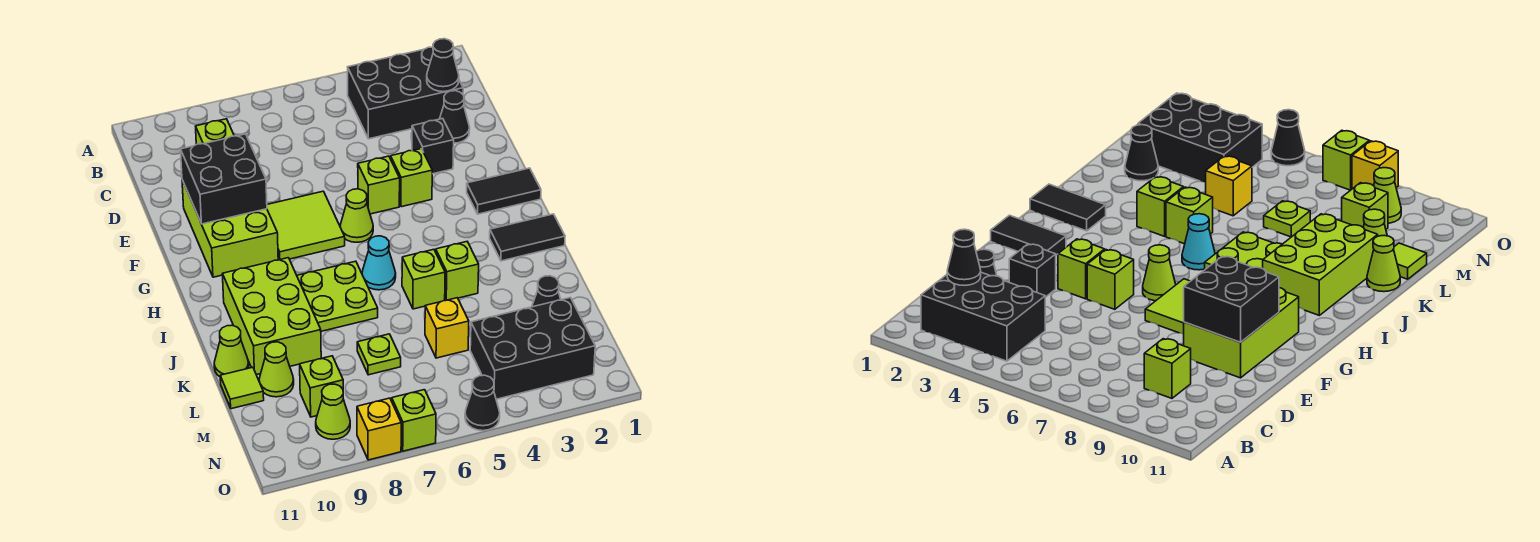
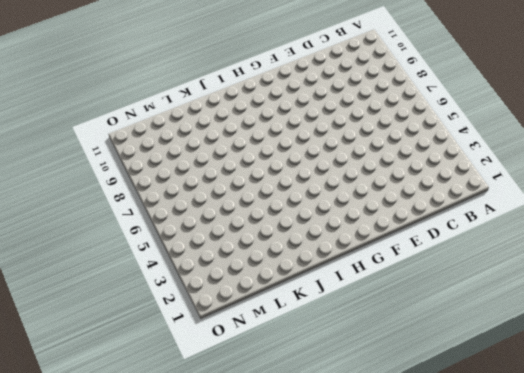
none -> black 2x3 brick [348,47,463,139]
none -> lime 1x1 brick [196,119,234,144]
none -> black 1x1 cone [440,91,470,143]
none -> black 1x1 brick [412,119,454,174]

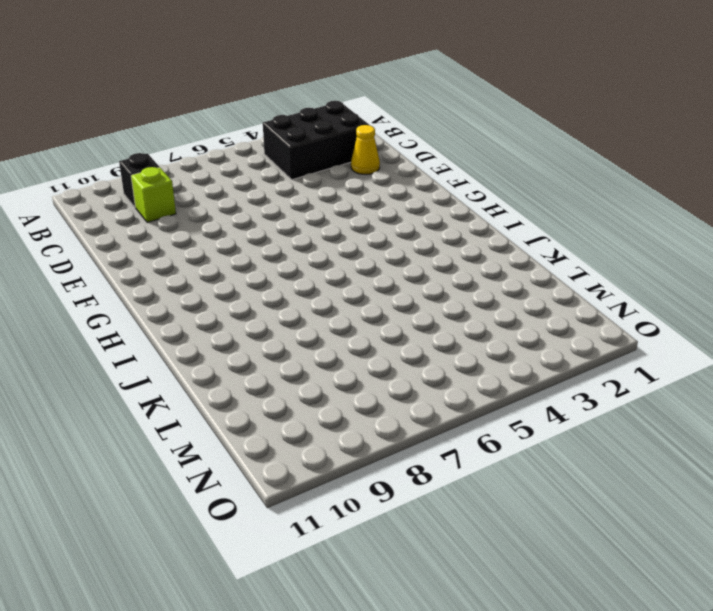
black 1x1 brick [119,153,159,207] -> black 1x1 brick moved to [412,119,454,174]
yellow 1x1 cone [351,125,380,174] -> black 1x1 cone [440,91,470,143]
none -> lime 2x3 brick [182,180,278,277]
none -> lime 1x1 brick [391,149,432,207]
none -> lime 1x1 brick [358,156,400,214]
none -> lime 2x2 tile [267,191,345,260]

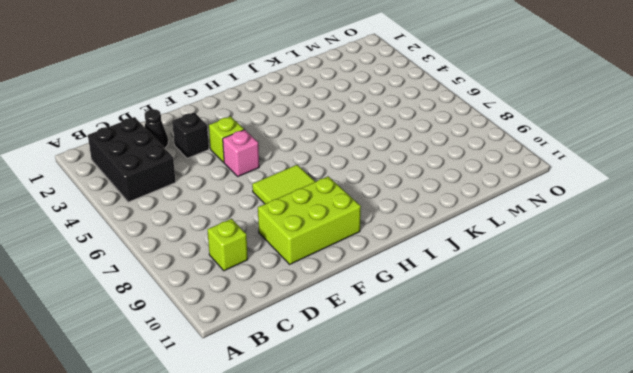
pink 1x1 brick [223,130,259,176] -> lime 1x1 brick [358,156,400,214]
none -> black 1x2 tile [467,168,541,214]
none -> lime 1x1 cone [340,189,373,242]
none -> black 1x2 tile [490,214,565,261]
none -> cyan 1x1 cone [362,236,396,290]

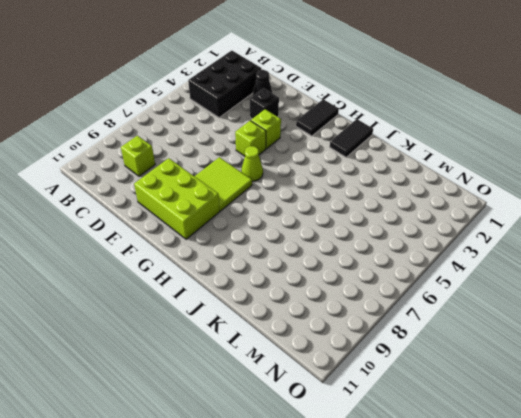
none -> cyan 1x1 cone [362,236,396,290]
none -> lime 2x2 plate [297,261,378,331]
none -> lime 2x3 brick [222,258,321,375]
none -> lime 1x1 brick [436,242,479,300]

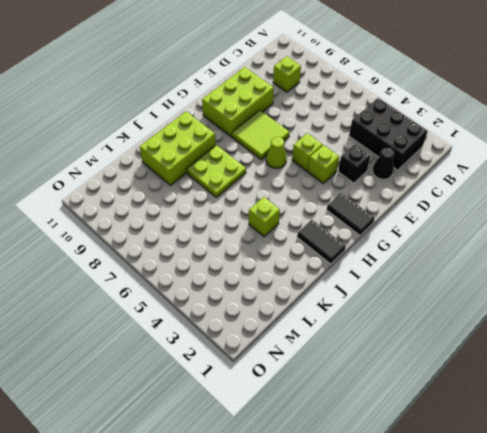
none -> cyan 1x1 cone [362,236,396,290]
none -> lime 1x1 brick [402,249,445,309]
none -> lime 1x1 cone [214,325,249,377]
none -> black 1x1 cone [532,276,561,307]

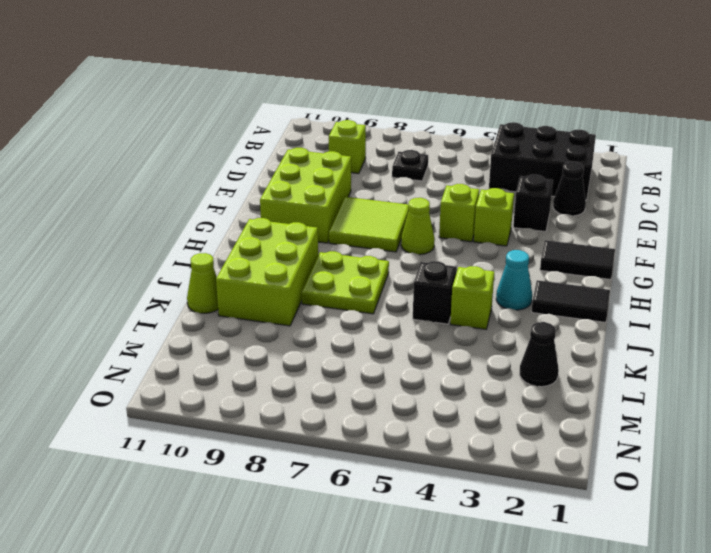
black 1x1 plate [392,150,428,181] -> none
cyan 1x1 cone [496,250,532,310] -> cyan 1x1 cone moved to [362,236,396,290]
black 1x1 brick [413,261,456,324] -> lime 1x1 brick [402,249,445,309]
none -> yellow 1x1 brick [425,298,469,358]
none -> lime 1x1 plate [357,334,401,375]
none -> lime 1x1 cone [259,342,294,397]
none -> lime 1x1 tile [220,367,264,409]

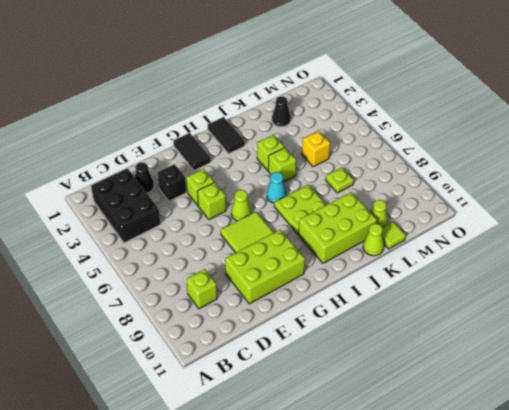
none -> black 2x3 brick [470,298,595,399]
none -> lime 1x1 brick [300,356,343,417]
none -> lime 1x1 cone [316,384,350,439]
none -> black 1x1 cone [465,375,500,431]

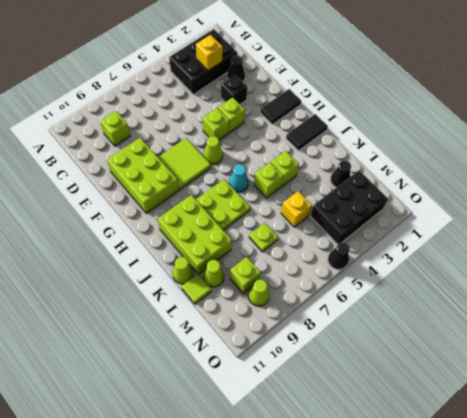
yellow 1x1 brick [196,35,223,71] -> yellow 1x1 brick moved to [357,398,401,460]
none -> lime 1x1 brick [392,390,436,451]
none -> black 1x1 cone [427,39,459,92]
none -> black 2x2 brick [181,134,267,224]

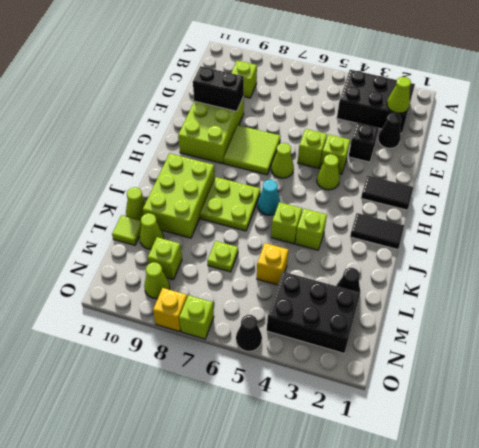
lime 1x1 cone [387,77,411,113] -> black 1x1 cone [427,39,459,92]
black 1x2 brick [193,66,244,111] -> black 2x2 brick [181,134,267,224]
lime 1x1 cone [317,154,340,190] -> none

